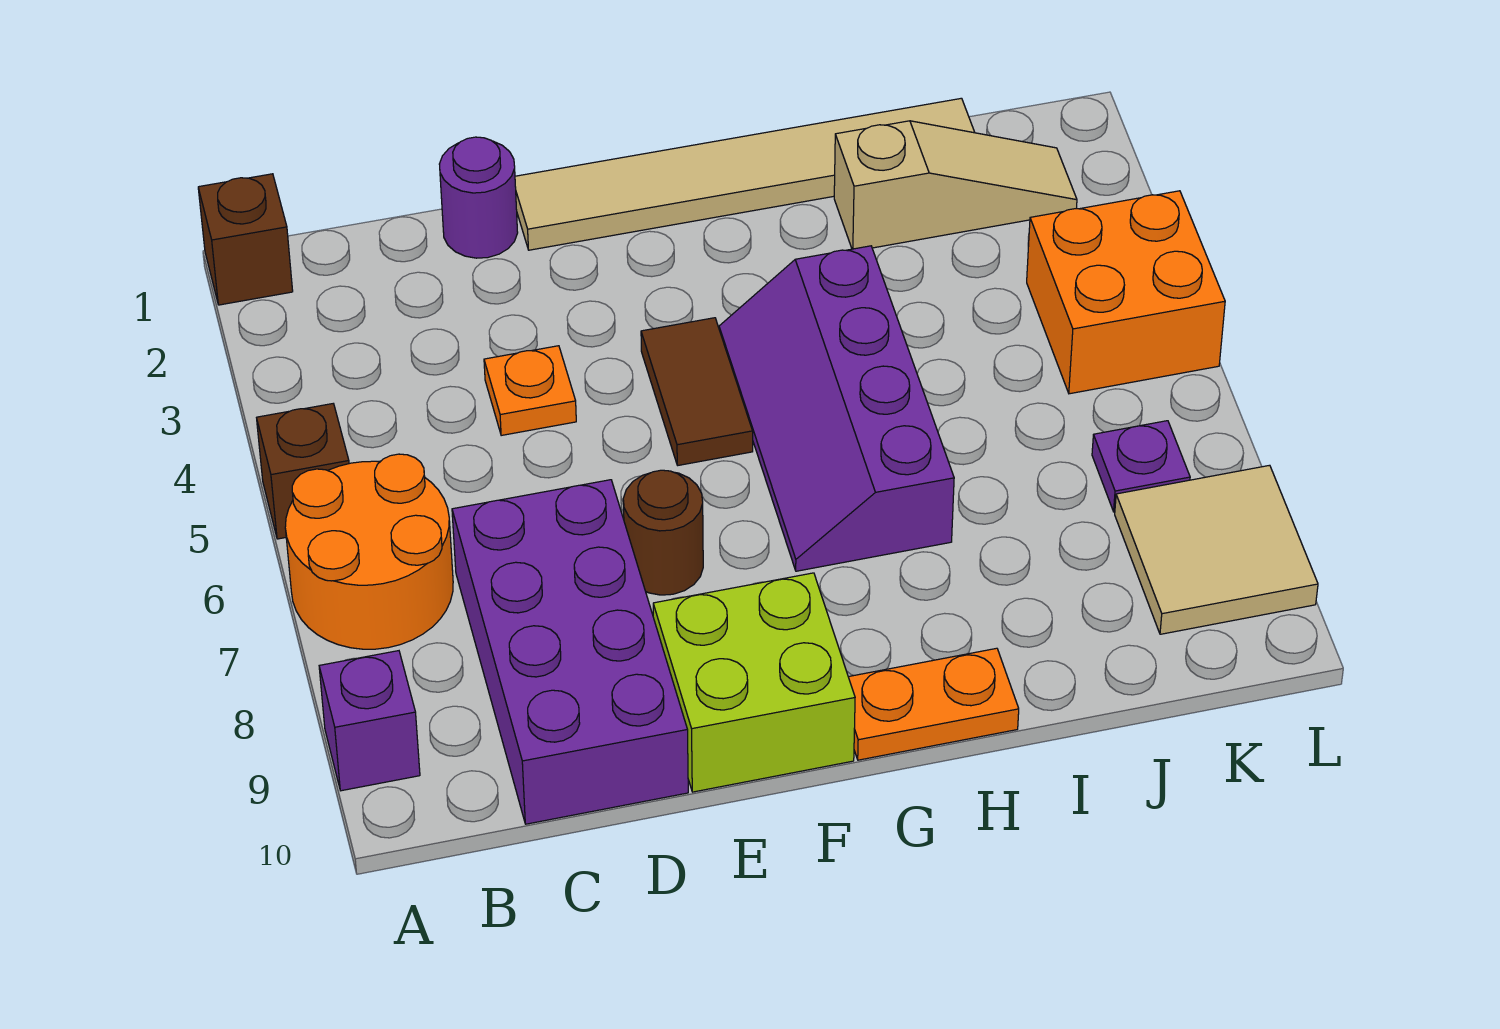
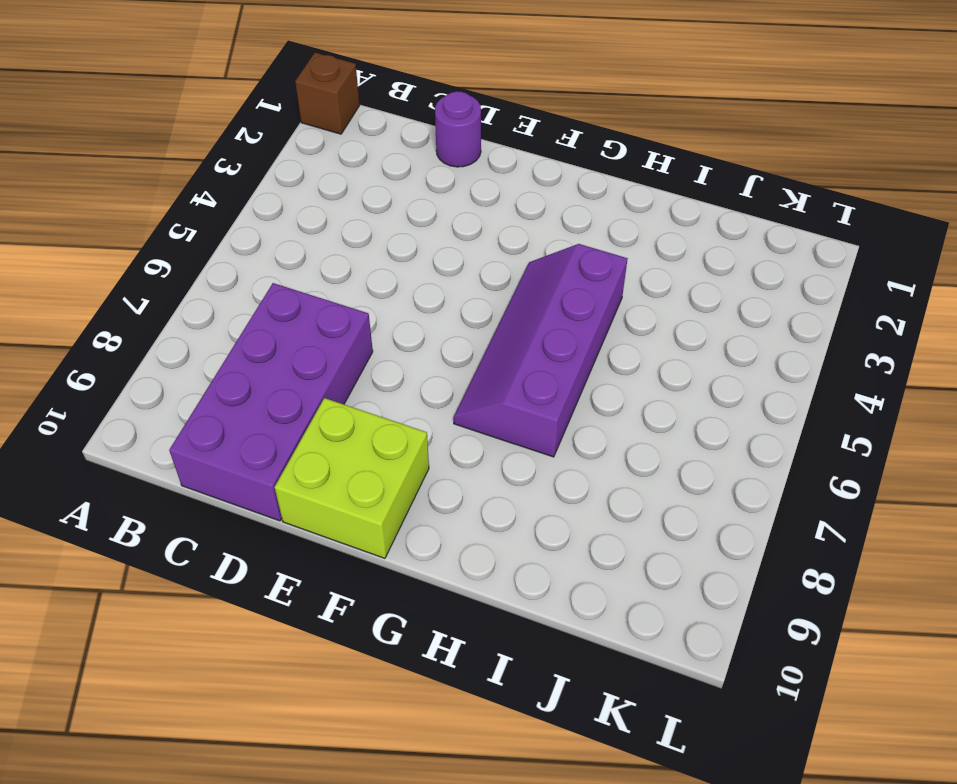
none -> brown 1x1 brick [257,404,349,539]
none -> orange 2x2 round brick [285,454,453,649]
none -> purple 1x1 brick [319,651,420,791]

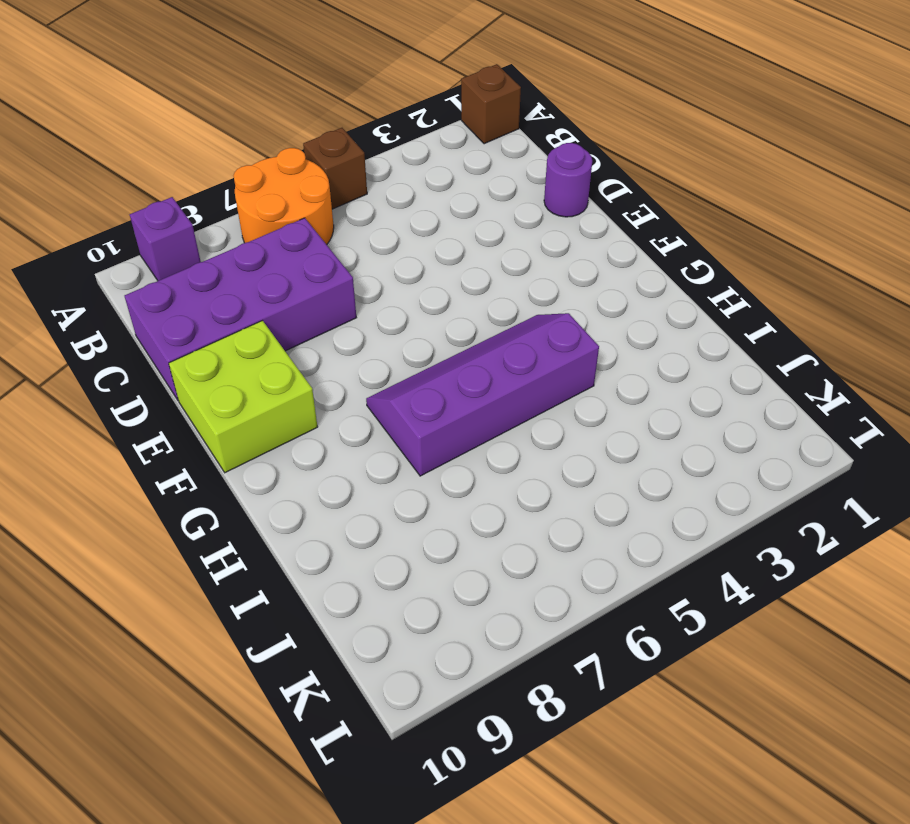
none -> orange 1x1 plate [484,346,576,436]
none -> tan 1x6 tile [515,98,975,250]
none -> brown 1x1 round brick [623,470,703,595]

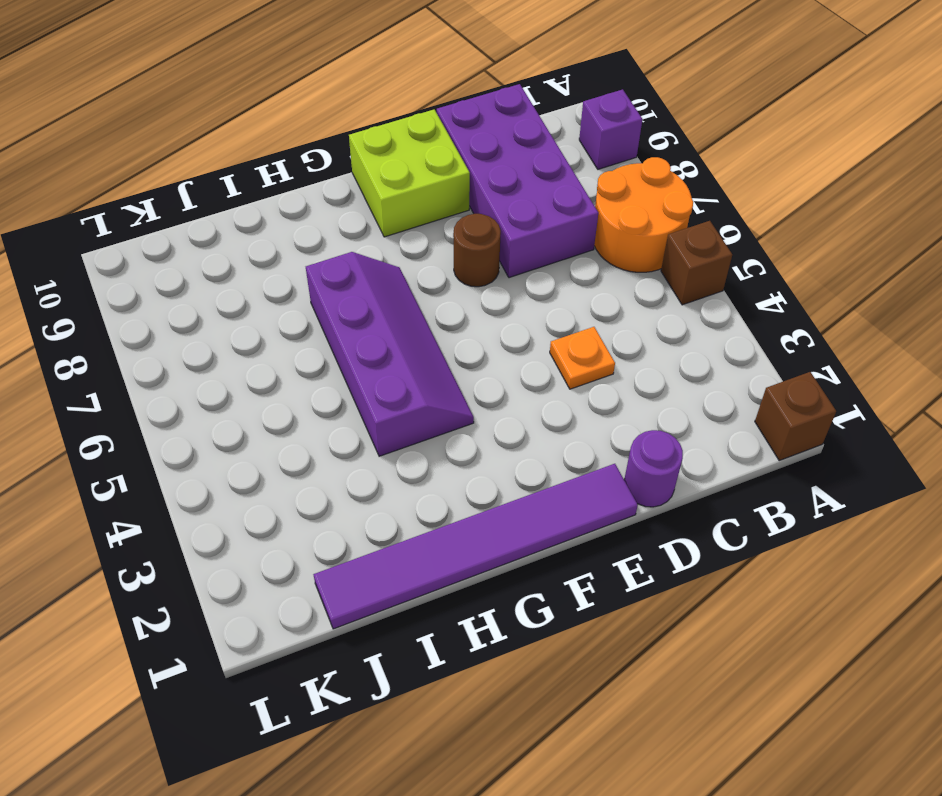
purple 1x6 tile [313,464,638,629] -> tan 1x6 tile [515,98,975,250]
none -> brown 1x2 tile [641,318,753,465]
none -> orange 1x2 plate [849,648,1019,760]
none -> tan 1x3 slope [834,121,1077,249]

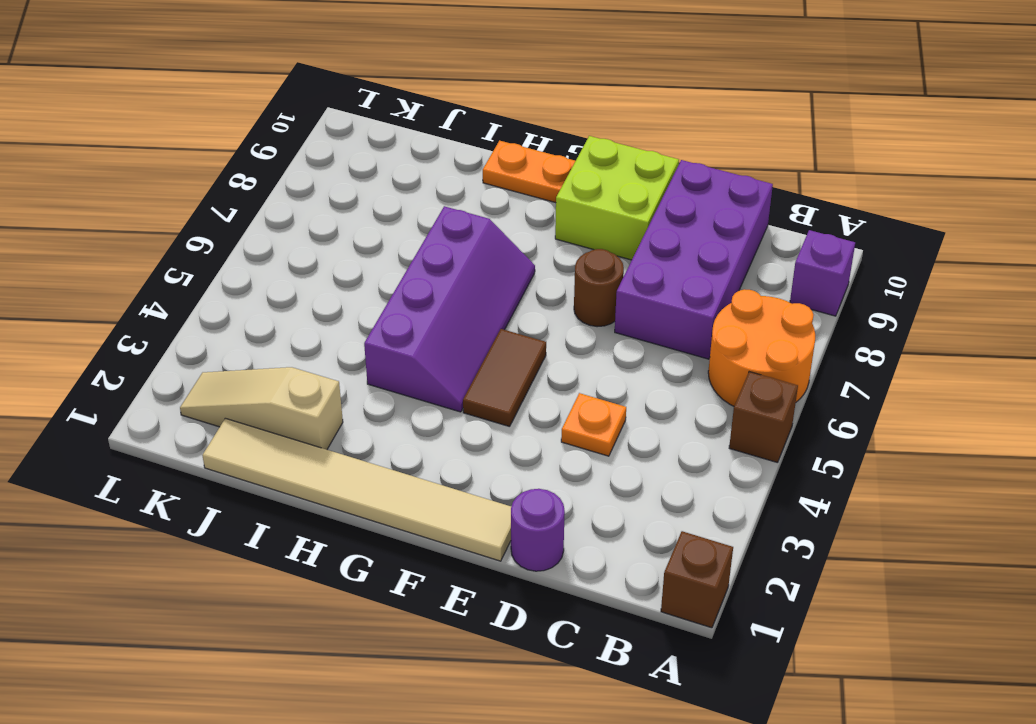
none -> orange 2x2 brick [1027,191,1225,394]
none -> purple 1x1 plate [1092,421,1190,512]
none -> tan 2x2 tile [1115,465,1318,634]

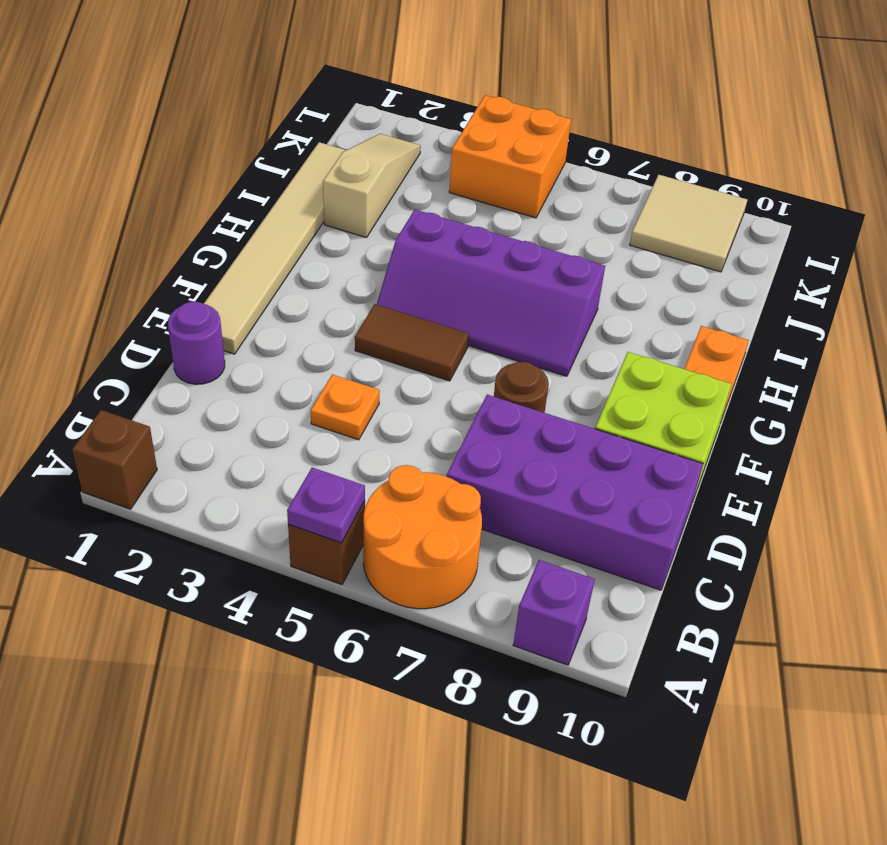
purple 1x1 plate [287,468,365,543] -> purple 1x1 plate moved to [1092,421,1190,512]

